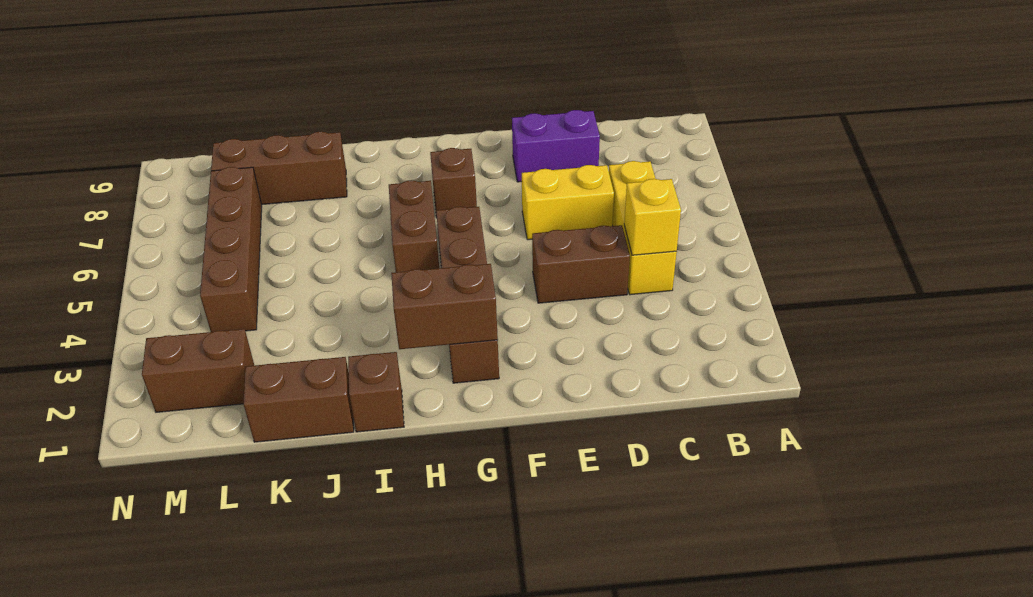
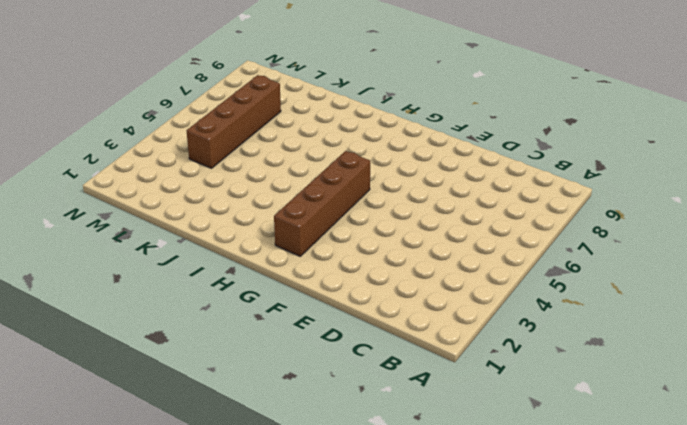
none -> yellow 1x3 brick [609,161,677,295]
none -> brown 1x2 brick [532,225,630,303]
none -> yellow 1x2 brick [522,165,614,240]

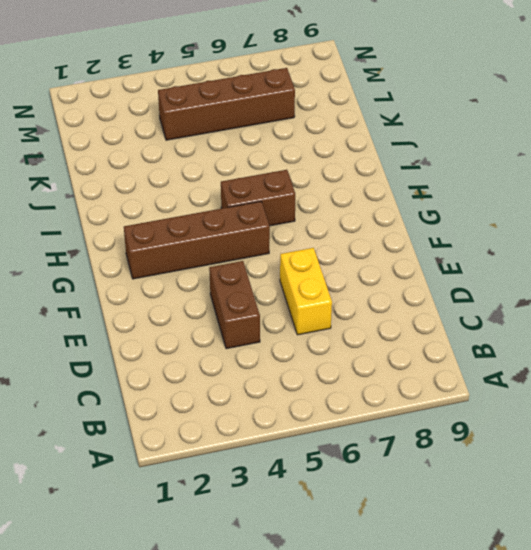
none -> yellow 1x3 brick [609,161,677,295]
none -> purple 1x2 brick [512,110,600,182]
none -> brown 1x1 brick [430,148,477,218]

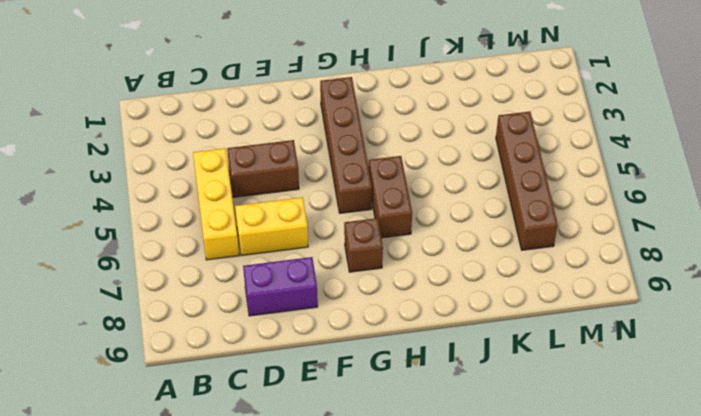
none -> brown 1x1 brick [348,352,404,432]
none -> brown 1x2 brick [244,357,354,442]
none -> brown 1x3 brick [211,132,347,205]

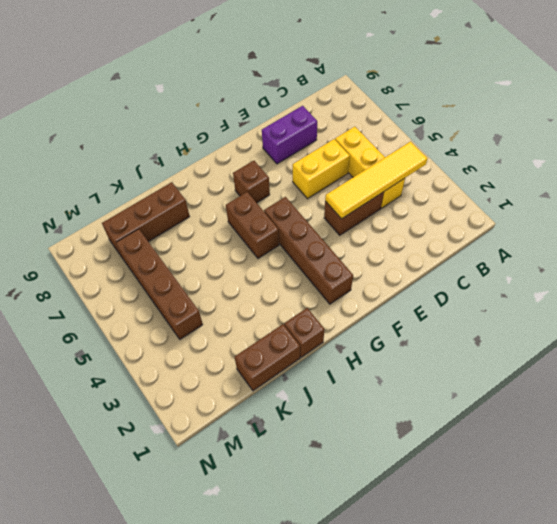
yellow 1x4 tile [325,142,427,219] -> yellow 1x1 brick [624,179,681,255]
none -> brown 1x2 brick [142,329,254,412]
none -> brown 1x2 brick [391,264,498,349]

